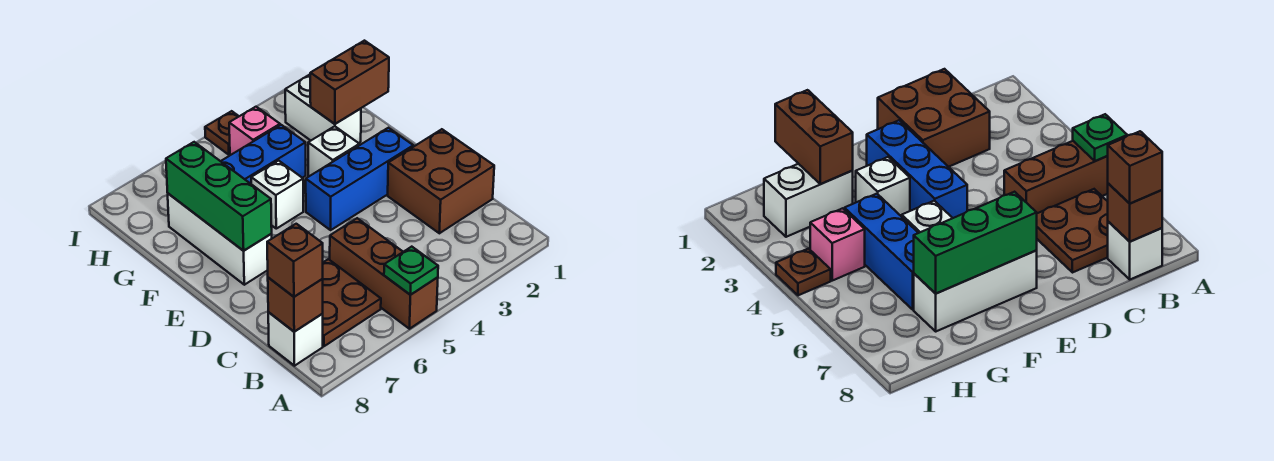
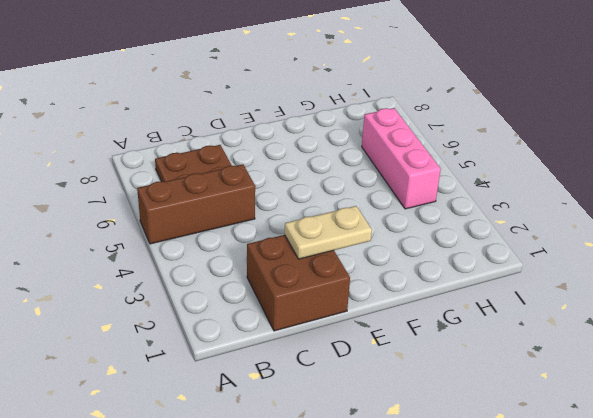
tan 1x2 plate [285,206,372,259] -> none
pink 1x3 brick [362,108,441,209] -> pink 1x1 brick [229,107,280,155]
none -> white 1x1 brick [268,312,323,366]
none -> blue 1x3 brick [306,128,413,230]
none -> white 1x3 brick [168,194,272,285]

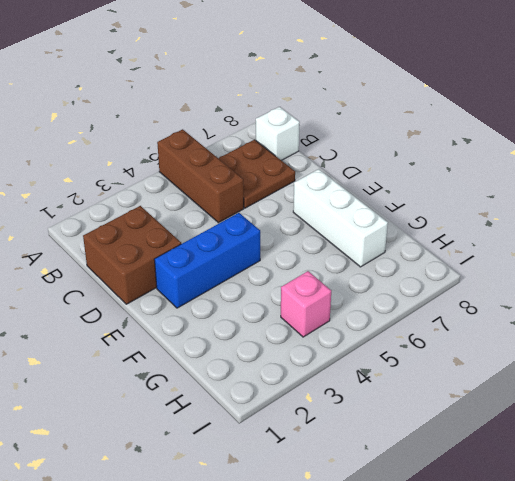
none -> white 1x1 brick [308,126,359,176]
none -> white 1x1 brick [251,161,303,229]
none -> white 1x2 brick [285,75,361,143]

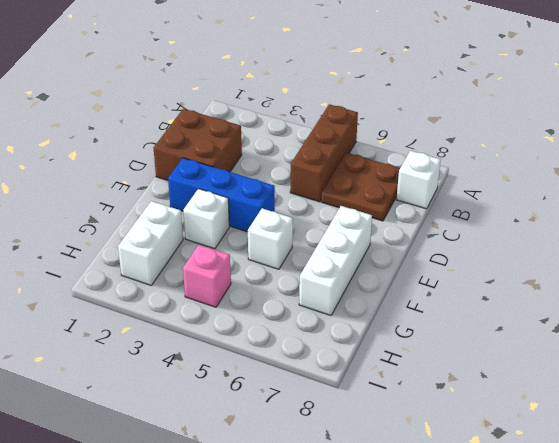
none -> blue 1x3 brick [221,125,306,184]
none -> brown 1x1 plate [205,111,239,155]
none -> green 1x1 plate [384,247,438,295]

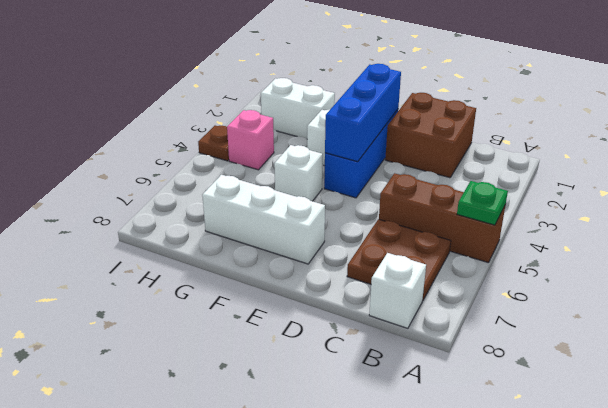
blue 1x3 brick [325,64,401,162] -> blue 1x3 brick moved to [221,125,306,184]
none -> brown 1x1 brick [268,278,323,332]
none -> green 1x3 brick [166,142,272,251]
none -> brown 1x2 brick [310,41,389,124]

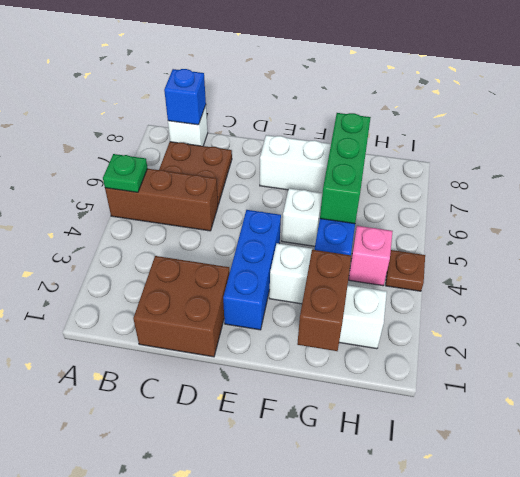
blue 1x1 brick [164,69,206,125] -> brown 1x1 brick [268,278,323,332]
green 1x3 brick [320,113,371,224] -> green 1x3 brick turned to [166,142,272,251]
none -> brown 1x1 brick [267,224,323,297]

